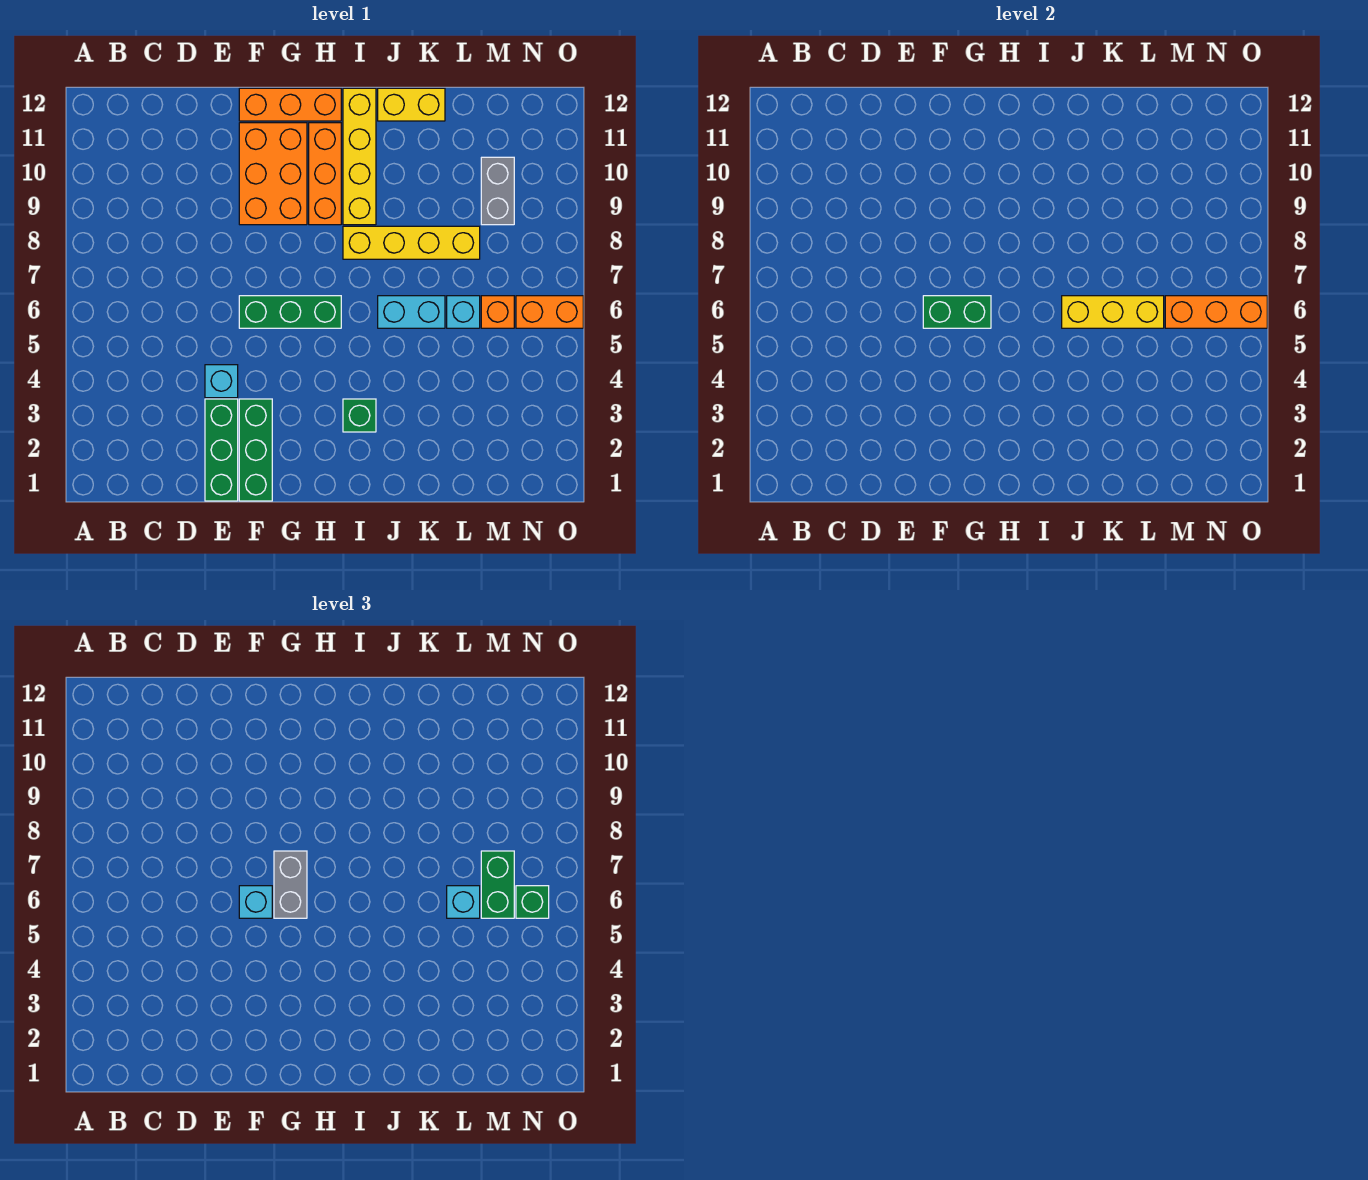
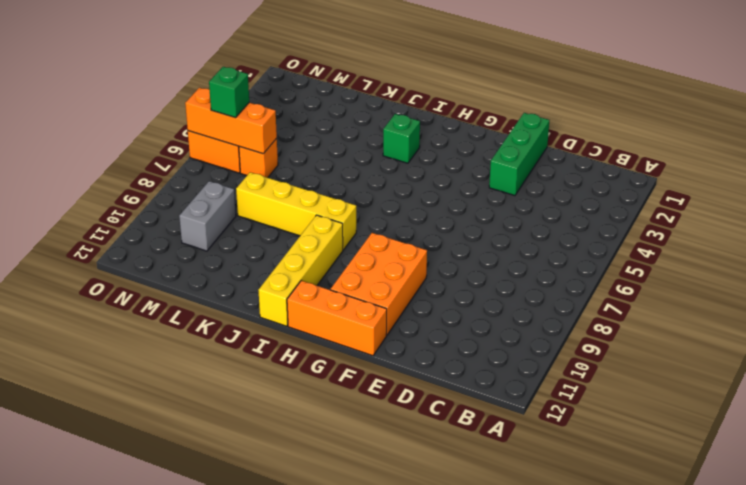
none -> cyan 1x1 brick [205,365,238,398]
none -> green 1x3 brick [239,399,272,501]
none -> green 1x3 brick [239,296,341,328]

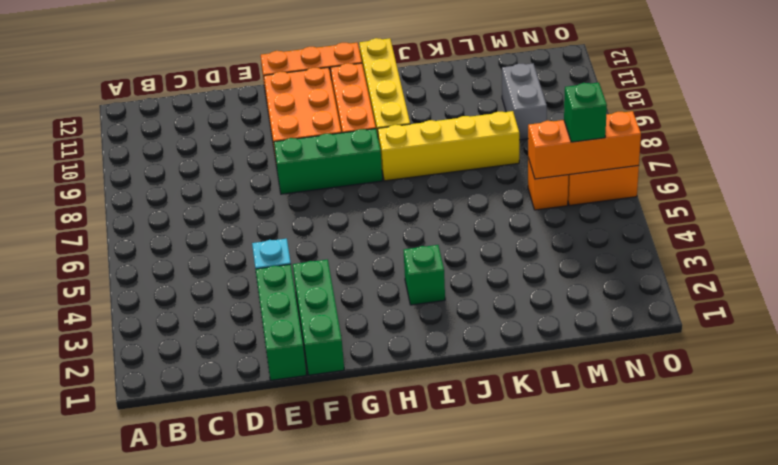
green 1x3 brick [274,129,382,194] -> green 1x3 brick moved to [239,296,341,328]
none -> cyan 1x2 brick [378,296,445,328]
none -> yellow 1x2 brick [378,88,445,121]
none -> cyan 1x1 brick [447,296,480,328]

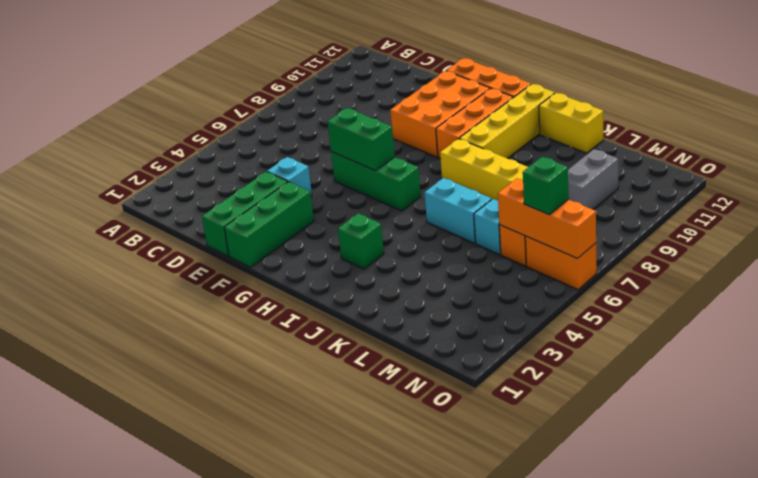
none -> yellow 1x3 brick [1062,296,1164,328]
none -> cyan 1x1 brick [239,886,272,918]
none -> grey 1x2 brick [274,851,307,918]

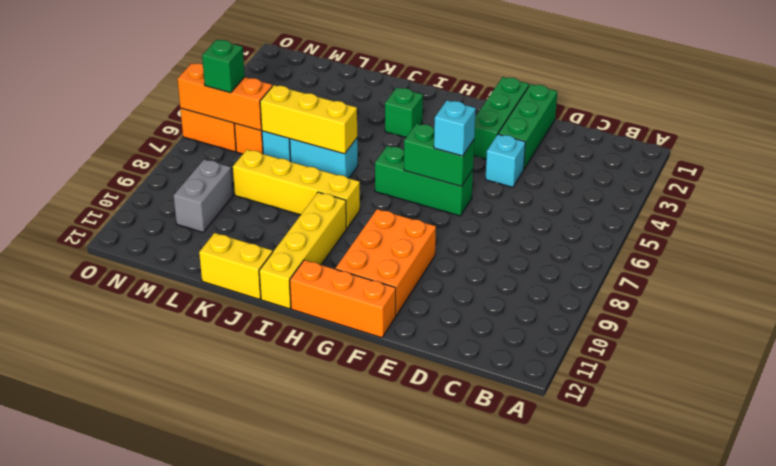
none -> orange 1x3 brick [309,123,341,225]
none -> grey 1x2 brick [274,851,307,918]
none -> cyan 1x1 brick [447,886,480,918]

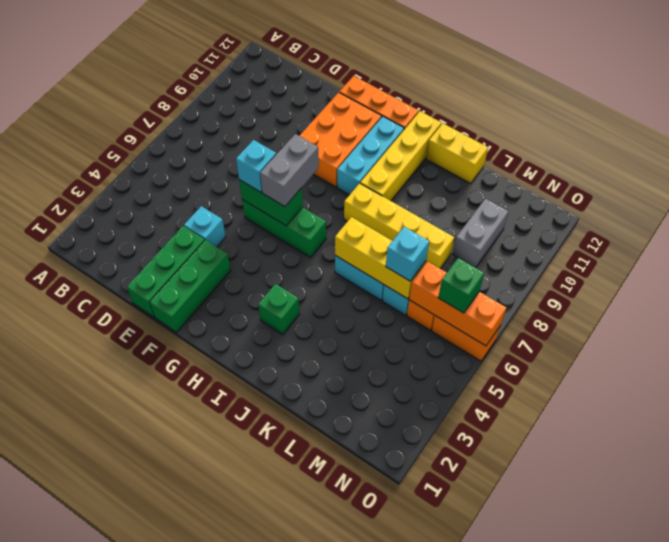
cyan 1x3 brick [337,116,404,195] -> orange 1x3 brick [309,123,341,225]
none -> green 1x2 brick [481,851,514,918]

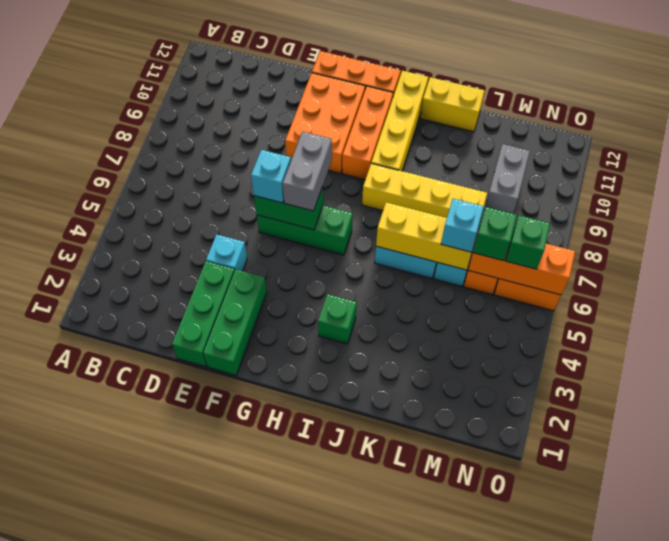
green 1x1 brick [473,207,517,261] -> green 1x2 brick [481,851,514,918]

